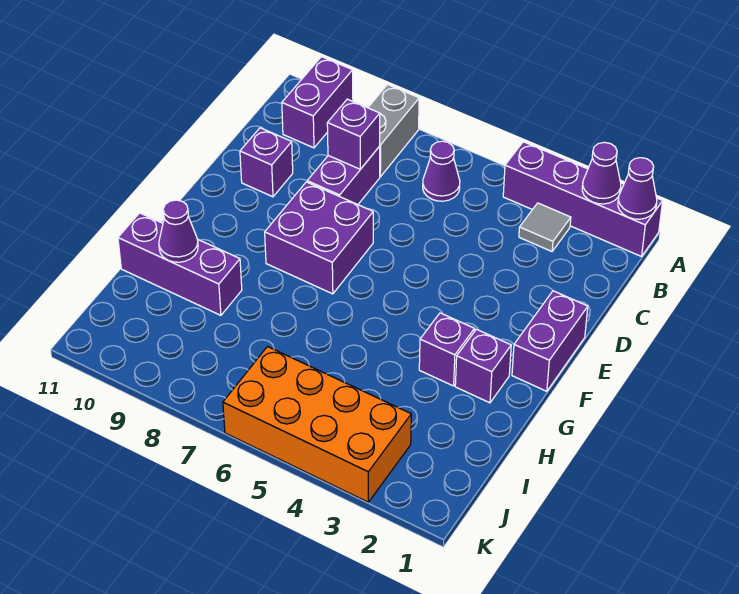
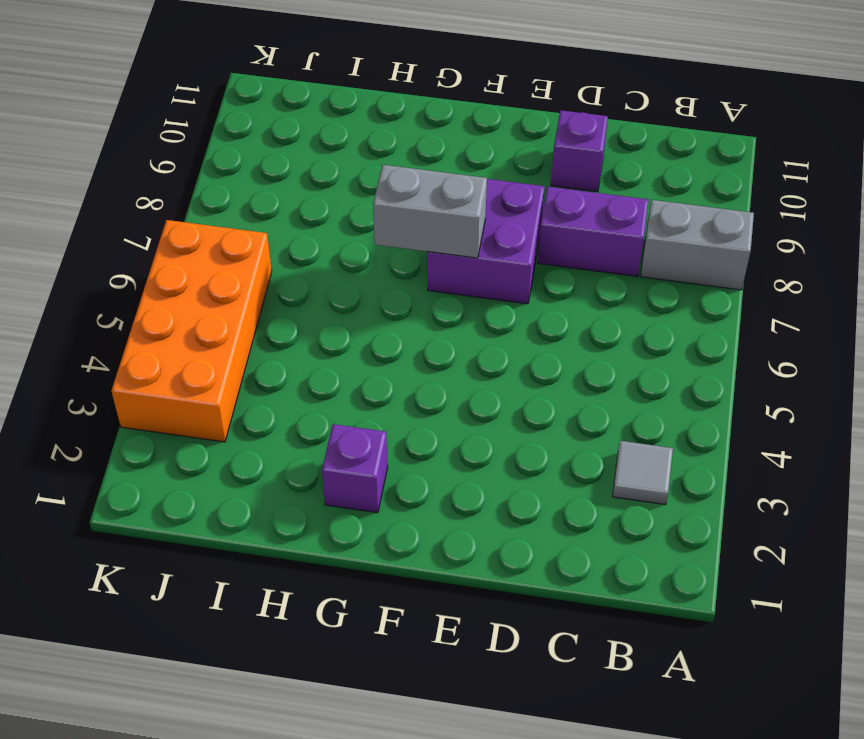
grey 1x2 brick [373,165,487,258] -> none
none -> purple 1x4 brick [503,142,663,256]
none -> purple 1x2 brick [282,57,353,148]
none -> purple 1x1 cone [423,141,460,201]

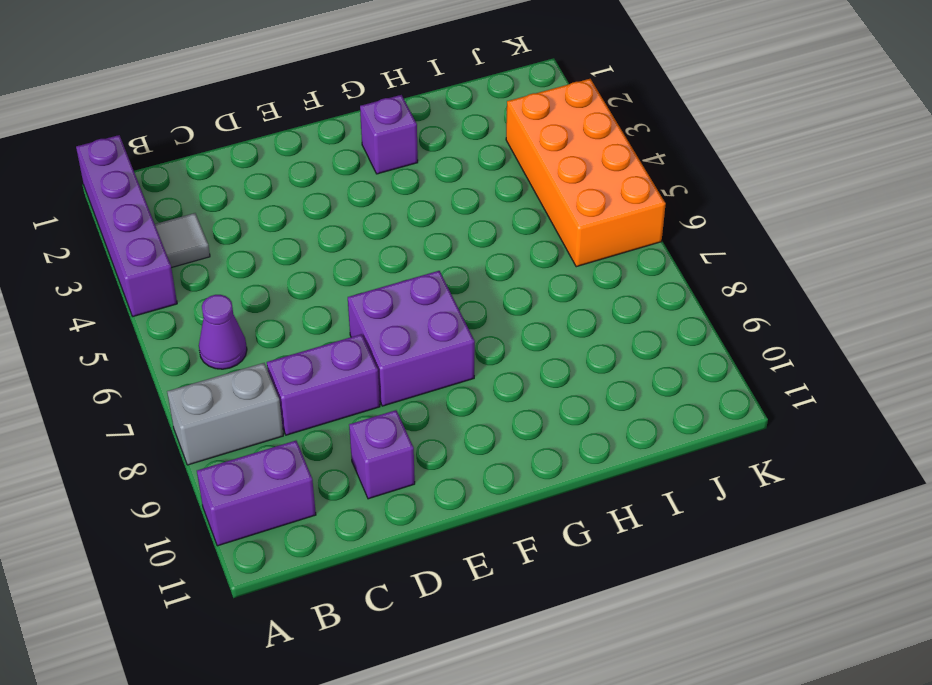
none -> purple 1x2 brick [512,291,588,391]
none -> purple 1x1 brick [419,313,475,386]
none -> purple 1x3 brick [118,213,242,315]

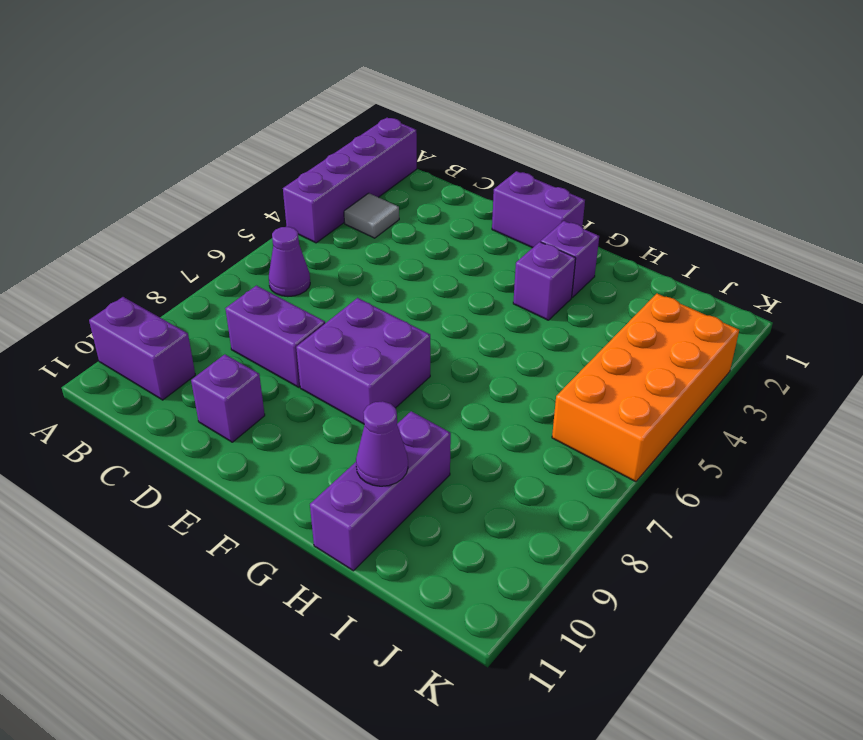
none -> grey 1x2 brick [368,85,419,177]
none -> purple 1x1 cone [618,158,657,219]
none -> purple 1x1 cone [582,142,621,204]

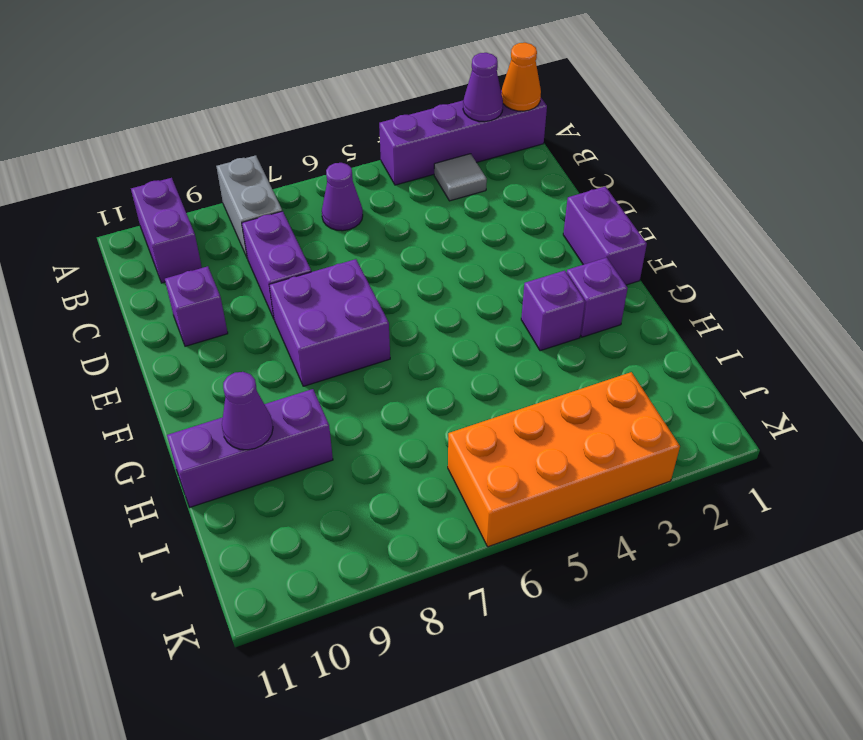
orange 1x1 cone [502,43,541,111] -> purple 1x1 cone [618,158,657,219]
none -> purple 1x1 brick [327,99,380,169]

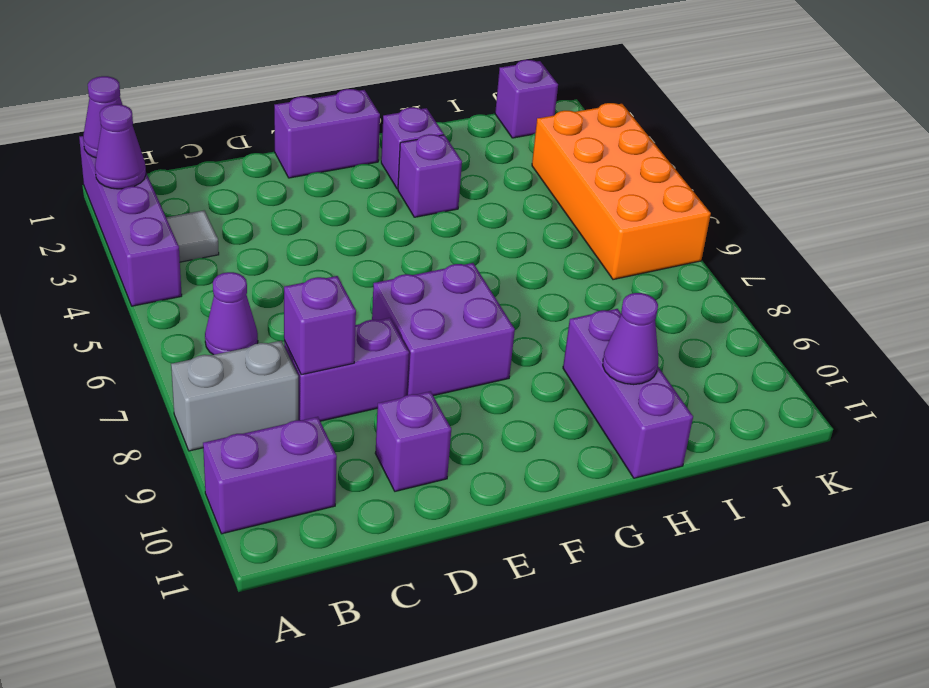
purple 1x1 brick [495,60,558,138] -> none

